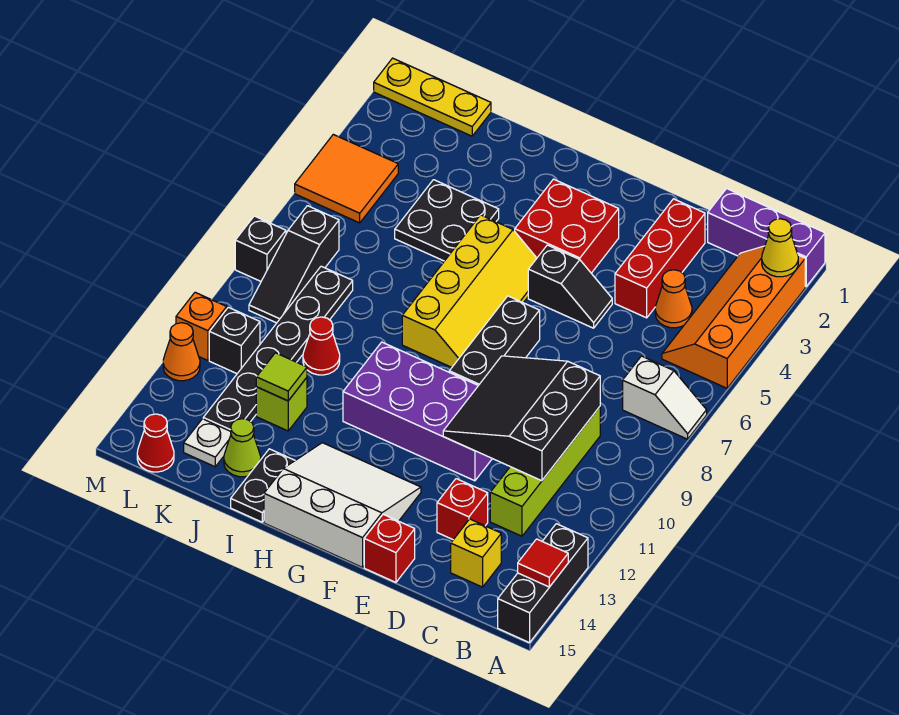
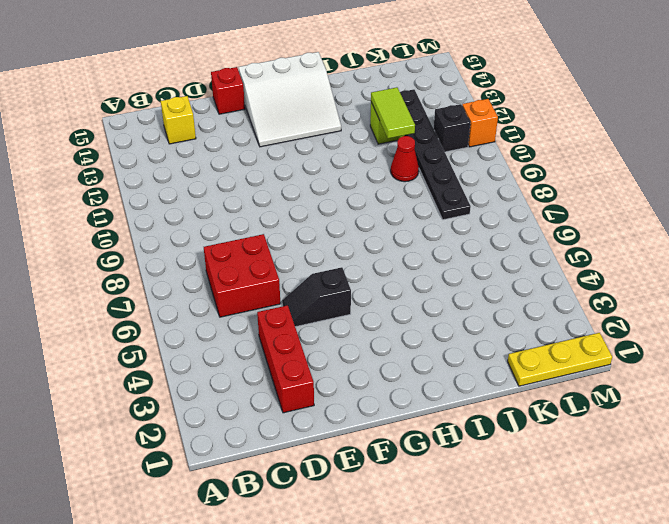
red 2x2 brick [204,234,280,317] -> red 2x2 brick moved to [515,179,619,273]
lime 1x2 tile [371,87,415,138] -> lime 1x1 tile [256,353,307,401]
none -> purple 1x3 brick [708,189,825,287]
none -> orange 2x4 slope [662,246,805,388]
none -> white 1x2 slope [623,356,707,439]
none -> black 1x3 brick [498,524,588,643]

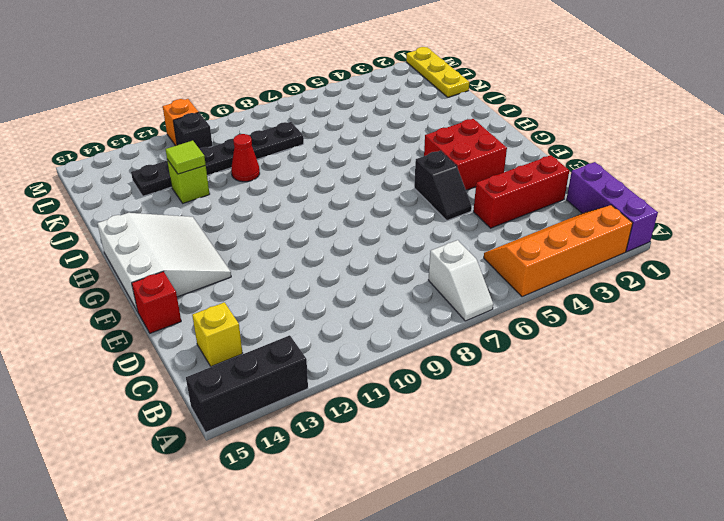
none -> orange 1x1 cone [655,270,692,328]
none -> lime 1x4 brick [490,407,600,536]
none -> red 1x1 brick [437,479,488,540]
none -> purple 2x4 brick [343,342,492,481]

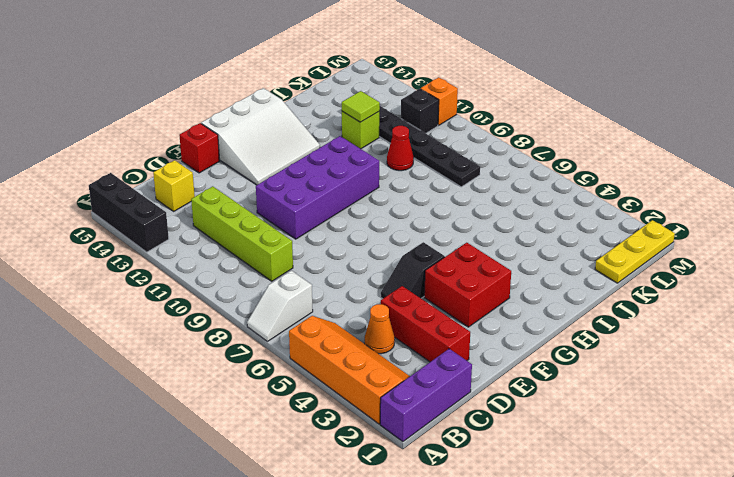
none -> red 1x1 brick [437,479,488,540]
none -> black 1x3 brick [449,296,540,385]
none -> yellow 2x4 slope [402,215,537,367]
none -> black 2x2 plate [395,180,499,261]

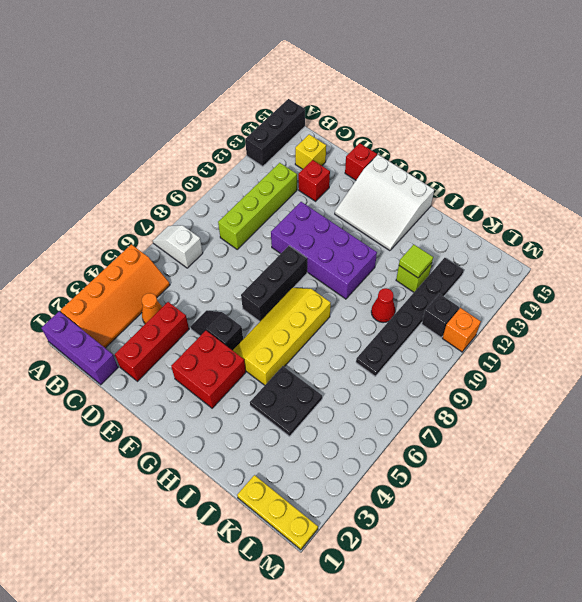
none -> black 1x2 plate [231,449,295,522]
none -> lime 1x1 cone [224,419,261,477]
none -> white 1x1 plate [184,419,231,467]
none -> orange 2x2 tile [295,134,398,223]

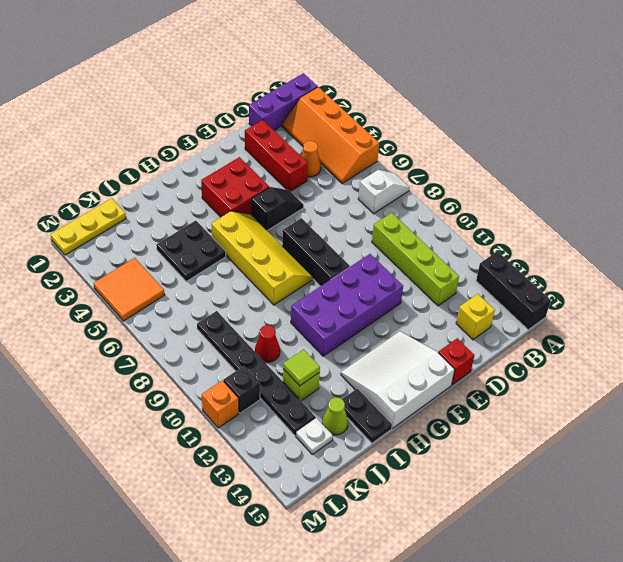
none -> red 1x1 brick [437,479,488,540]
none -> black 1x3 slope [249,206,339,323]
none -> red 1x1 cone [137,414,174,472]
none -> black 1x1 brick [235,216,286,281]

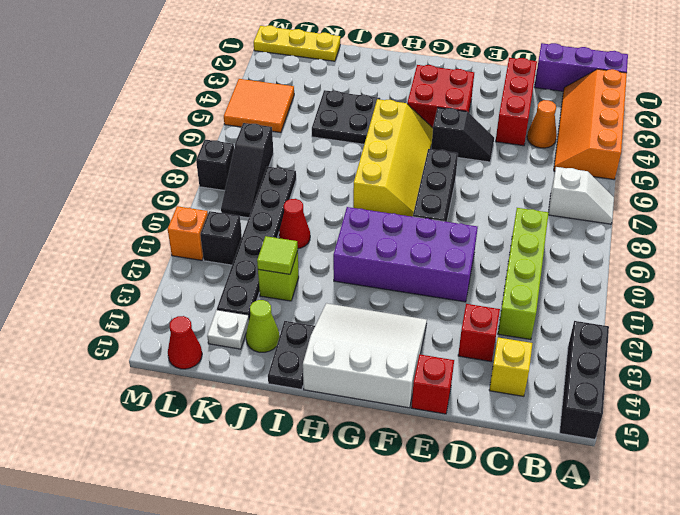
none -> orange 1x1 cone [163,323,200,381]
none -> yellow 1x1 cone [762,219,798,277]
none -> red 1x1 tile [518,539,568,587]
none -> black 3x3 slope [443,356,600,481]

